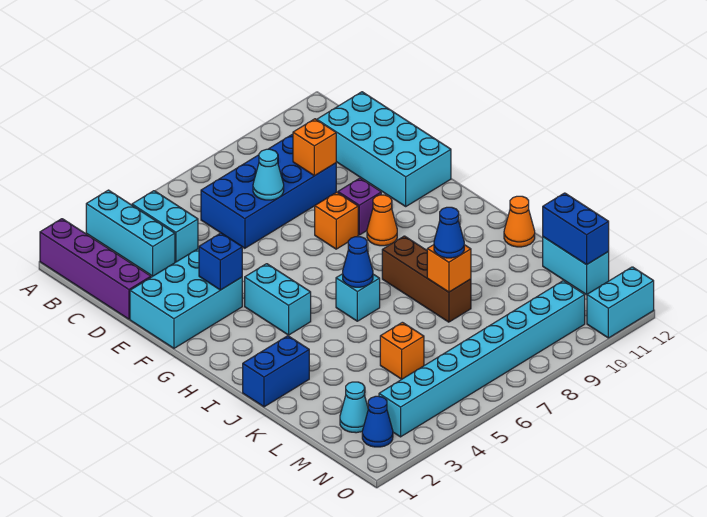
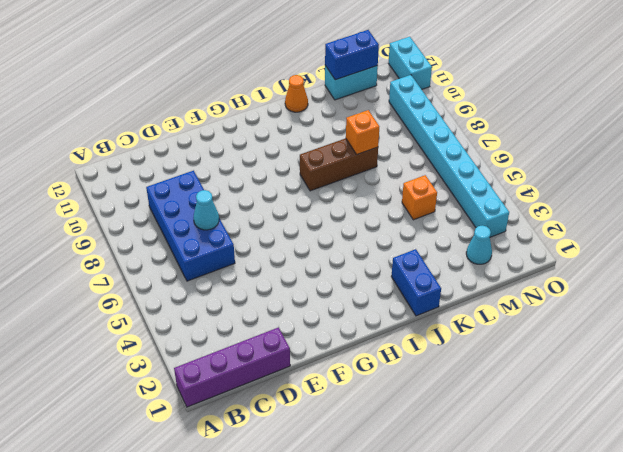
none -> cyan 1x3 brick [86,190,175,276]
none -> cyan 1x2 brick [132,191,198,262]
none -> cyan 2x4 brick [317,92,451,206]

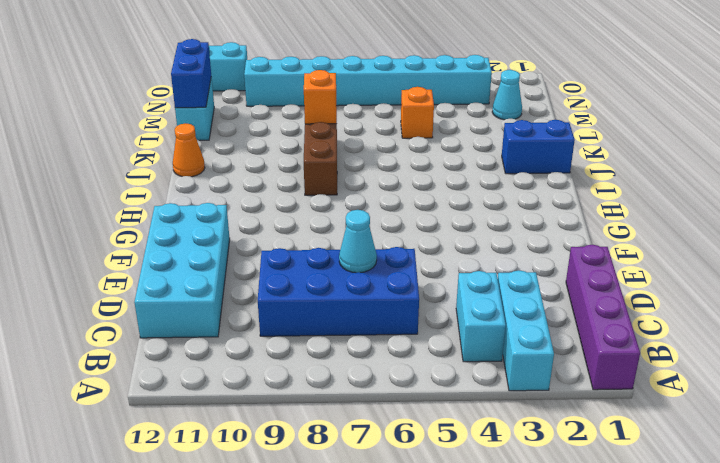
none -> cyan 2x3 brick [130,249,242,348]
none -> orange 1x1 brick [315,192,358,249]
none -> purple 1x1 brick [338,178,381,235]

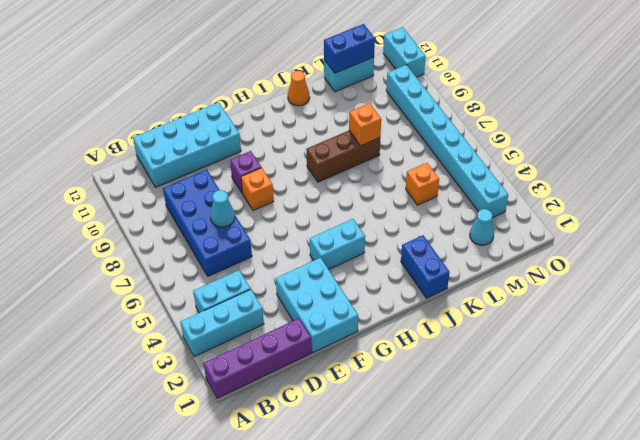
none -> orange 1x1 cone [367,195,397,246]
none -> cyan 1x1 brick [336,274,380,321]
none -> blue 1x1 cone [362,396,393,447]

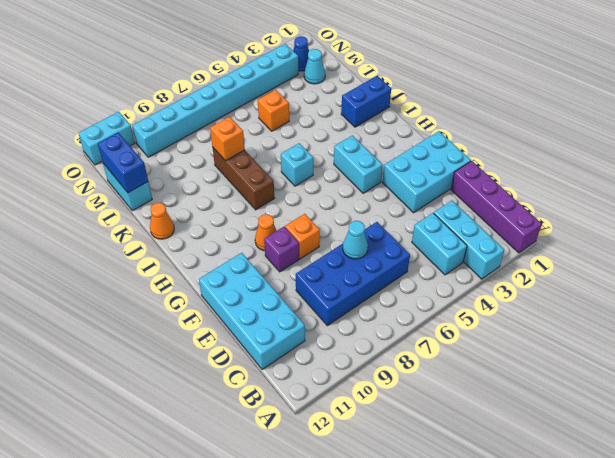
none -> orange 1x1 brick [293,119,336,176]
none -> blue 1x1 brick [199,233,242,290]
none -> blue 1x1 cone [343,237,373,287]

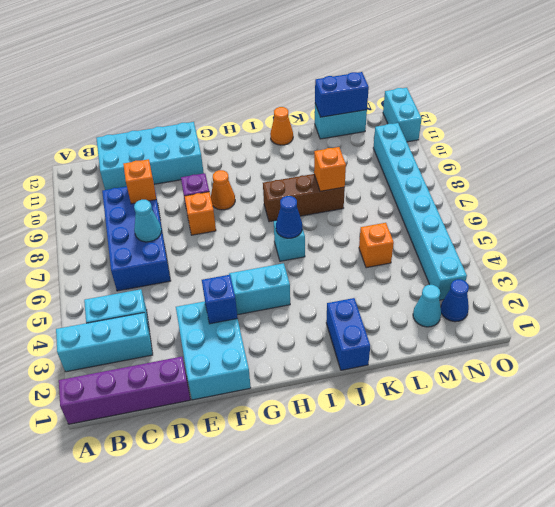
none -> blue 1x1 cone [434,207,464,258]

